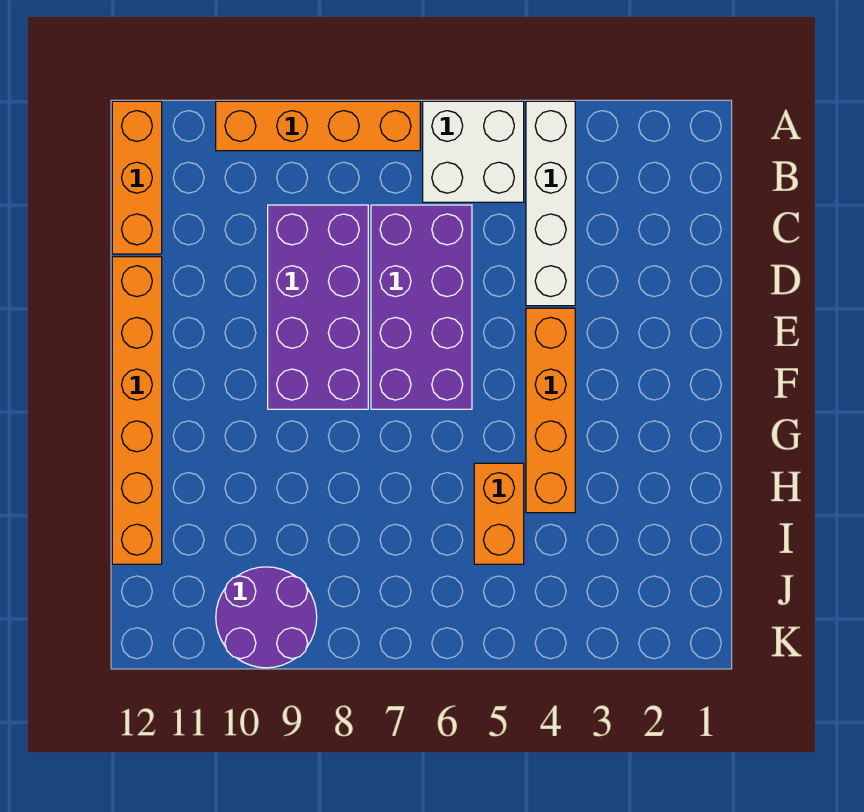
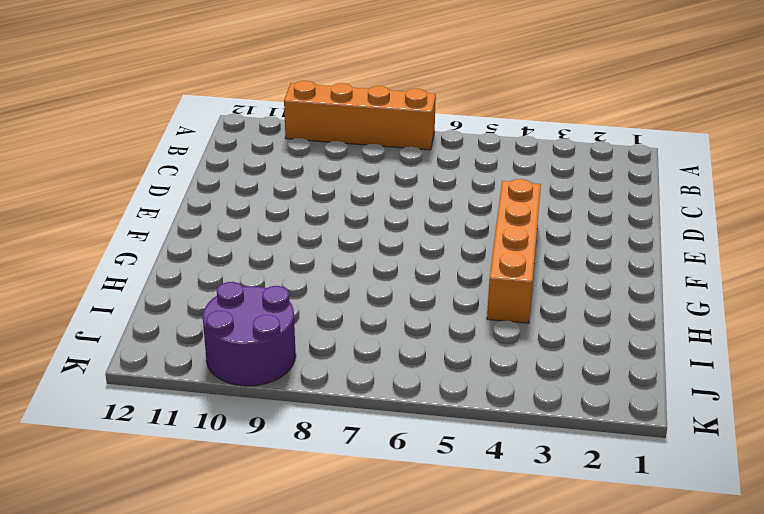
none -> white 1x4 brick [526,101,575,306]
none -> white 2x2 brick [423,101,524,202]

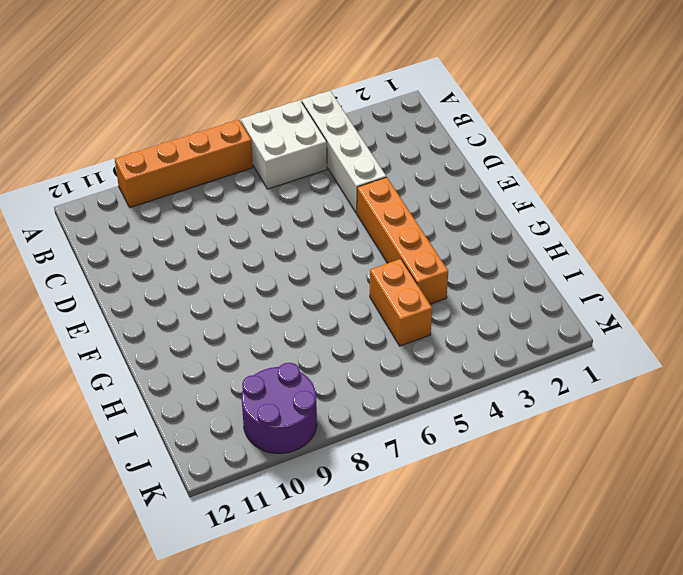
none -> orange 1x3 brick [112,101,162,254]
none -> purple 2x4 brick [371,205,472,409]

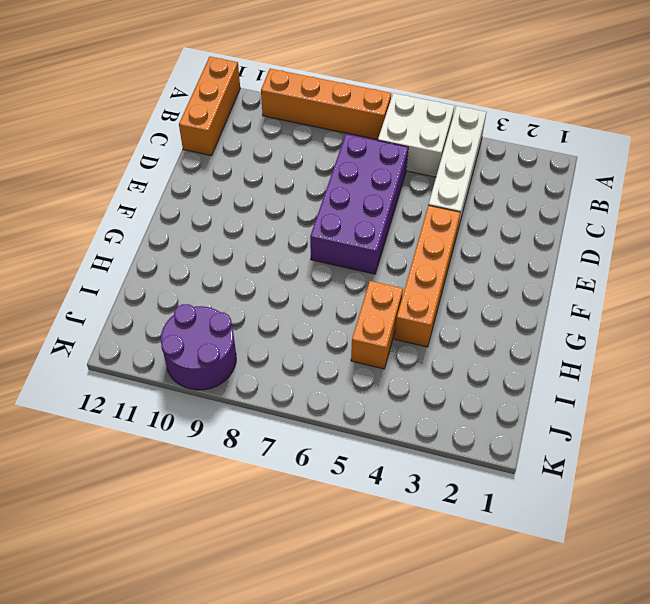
none -> purple 2x4 brick [268,205,368,409]
none -> orange 1x6 brick [112,257,162,564]

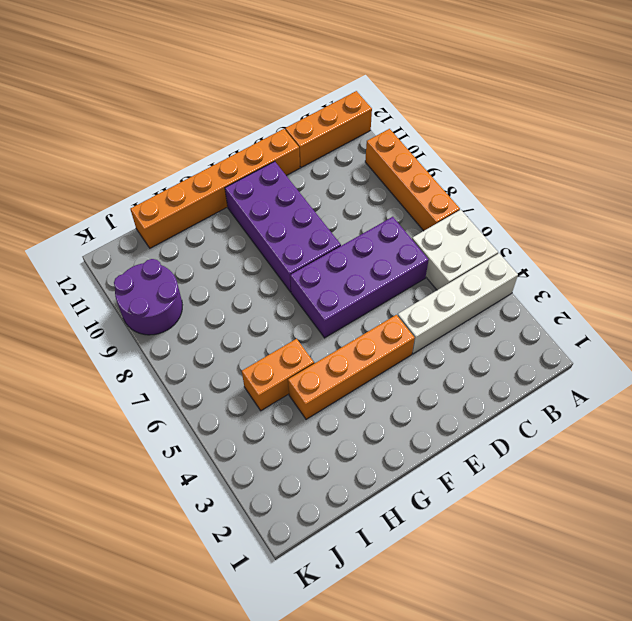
purple 2x4 brick [225,162,341,292] -> purple 2x4 brick turned to [268,205,368,409]

